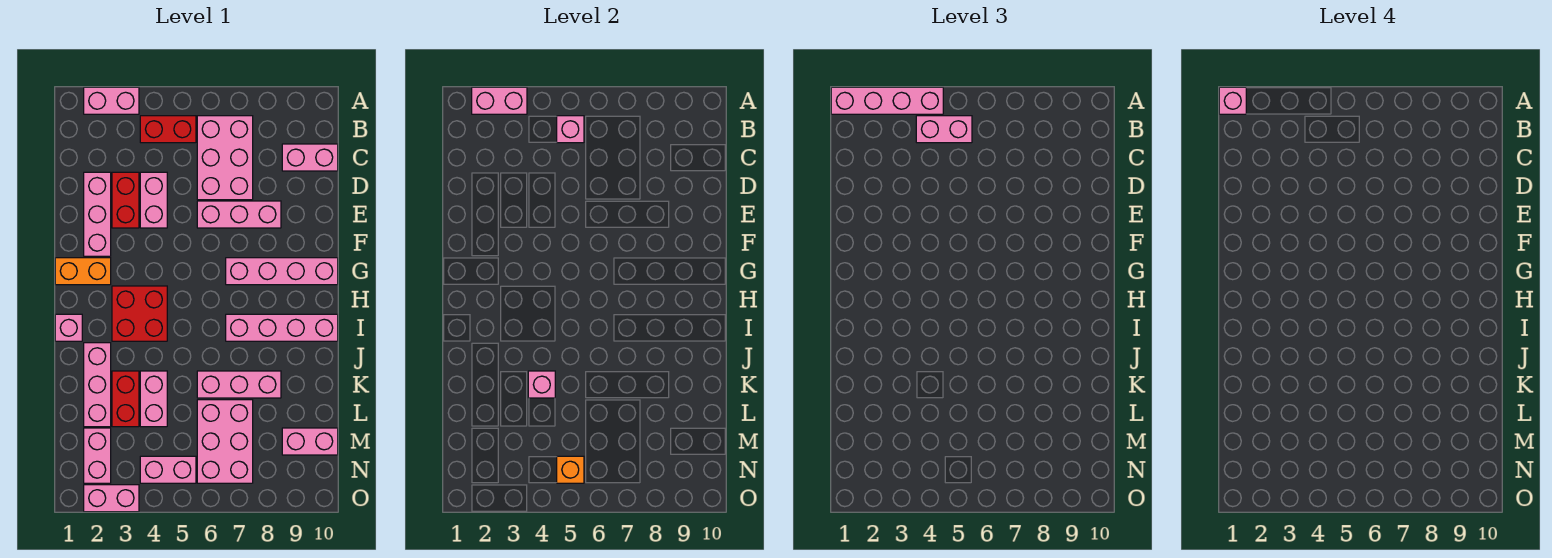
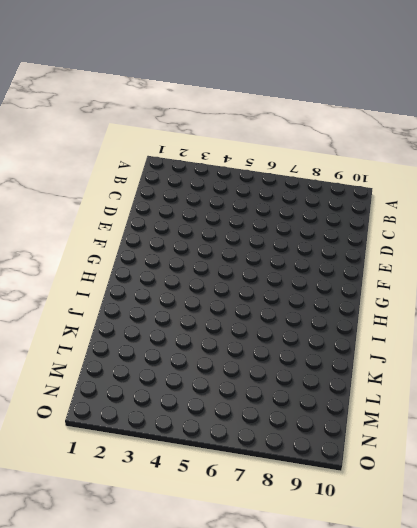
none -> pink 1x2 brick [84,87,139,114]
none -> red 1x2 brick [140,116,196,143]
none -> pink 2x3 brick [197,116,253,200]

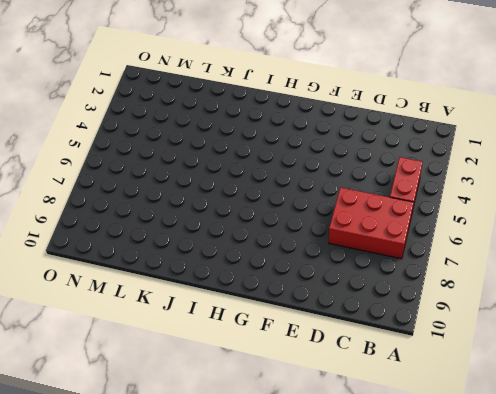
red 2x3 brick [329,188,414,259] -> pink 2x3 brick [197,116,253,200]
none -> pink 1x2 brick [84,87,139,114]
none -> pink 1x2 brick [282,144,338,171]
none -> pink 1x3 brick [84,172,111,256]

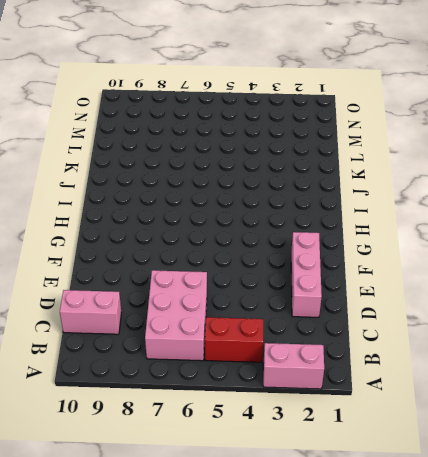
none -> red 1x2 brick [112,172,139,228]
none -> pink 1x2 brick [140,172,167,228]
none -> pink 1x3 brick [197,201,281,228]

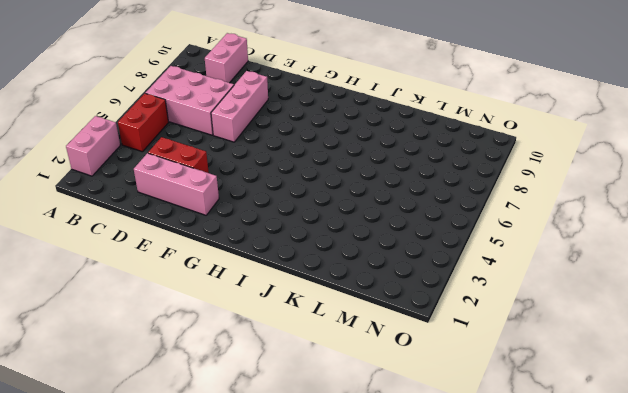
none -> pink 1x2 brick [140,172,167,228]
none -> orange 1x2 brick [55,258,111,285]
none -> pink 1x4 brick [226,258,338,285]

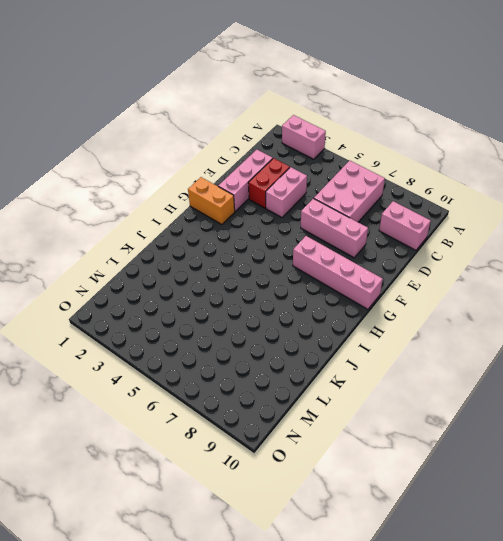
none -> red 1x2 brick [140,116,196,143]
none -> red 2x2 brick [112,286,167,341]
none -> pink 1x1 brick [55,314,82,341]

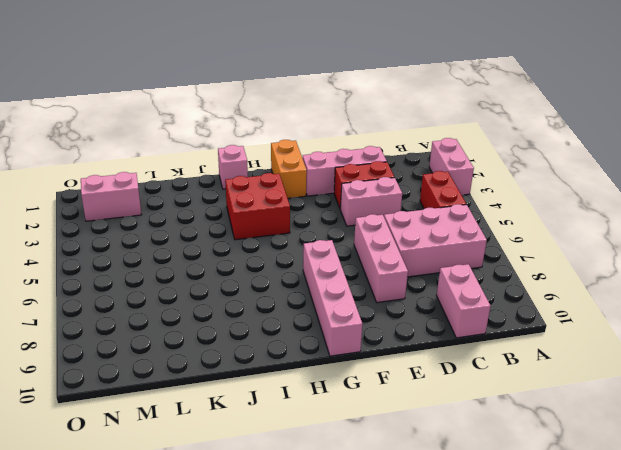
none -> pink 1x4 brick [226,314,338,341]
none -> pink 1x3 brick [84,343,111,427]
none -> red 1x2 brick [112,371,139,427]

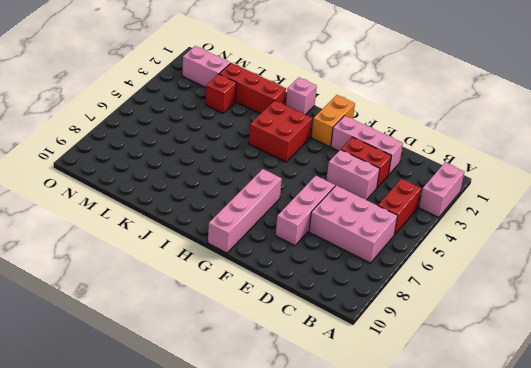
red 1x3 brick [220,63,286,114] -> pink 1x3 brick [84,343,111,427]
red 1x1 brick [206,74,236,113] -> red 1x2 brick [112,371,139,427]
none -> pink 1x2 brick [282,144,338,171]
none -> pink 1x4 brick [226,314,338,341]
none -> pink 1x2 brick [140,371,167,427]

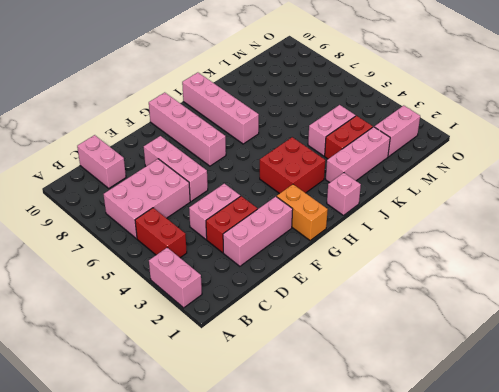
none -> pink 1x3 brick [197,371,281,398]
none -> pink 2x3 brick [197,400,253,483]
none -> pink 1x2 brick [282,428,338,455]

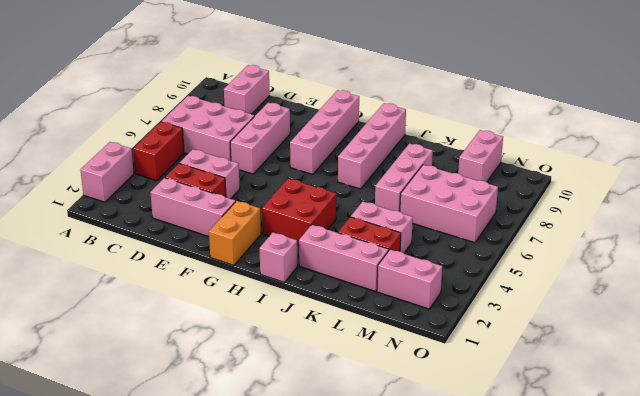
none -> pink 1x2 brick [140,456,196,483]
none -> pink 1x2 brick [84,485,139,512]
none -> pink 1x2 brick [472,87,527,114]

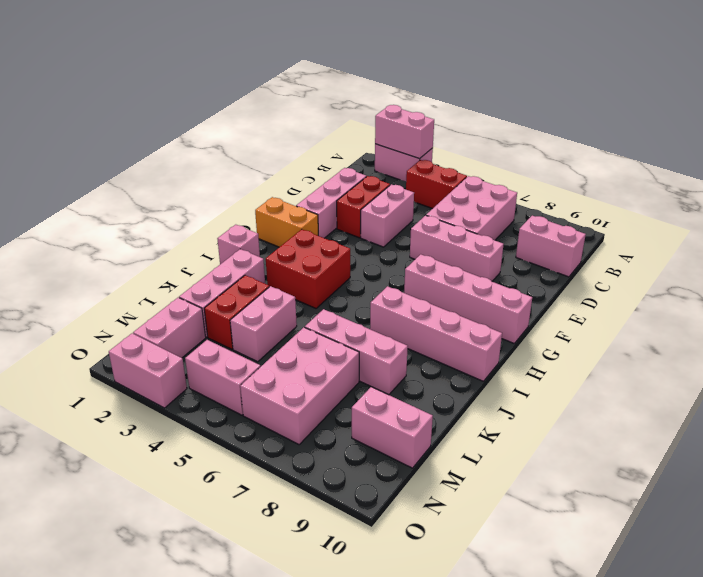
none -> pink 1x1 brick [557,116,584,143]
none -> pink 1x1 brick [528,371,555,398]
none -> orange 1x1 brick [557,456,584,483]

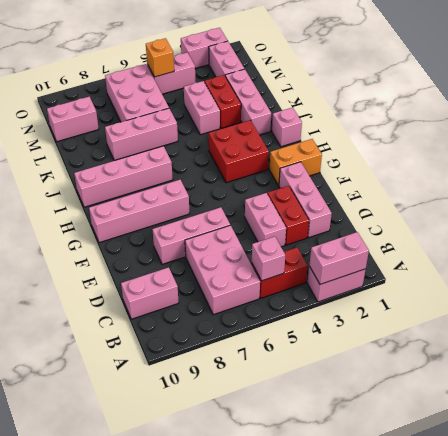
none -> pink 1x1 brick [528,371,555,398]
none -> pink 1x4 brick [831,87,943,114]
none -> pink 1x2 brick [916,116,972,143]

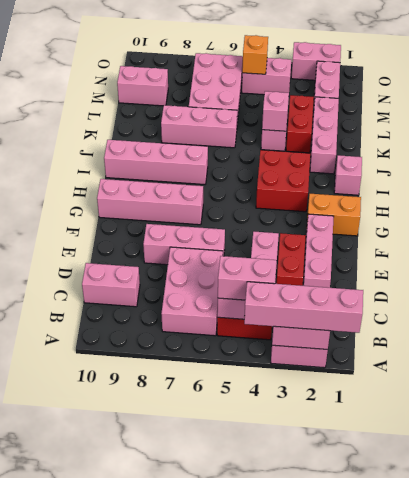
none -> pink 1x1 brick [1219,87,1246,114]

